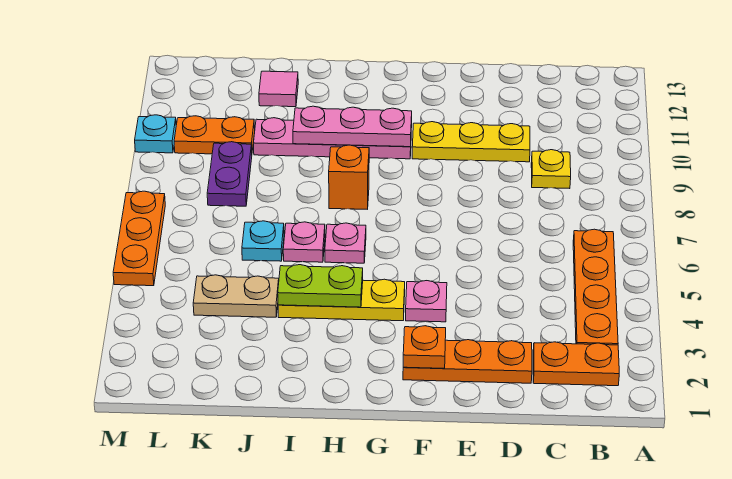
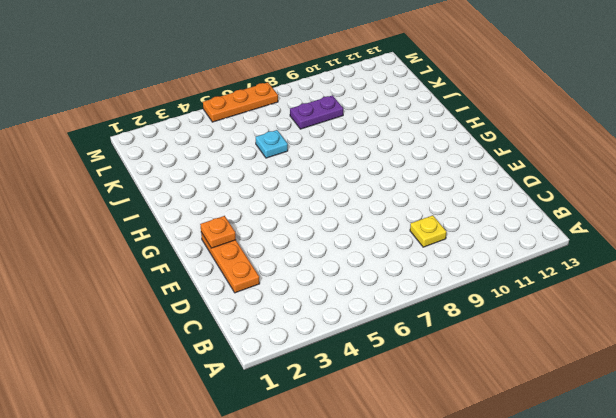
none -> orange 1x2 plate [533,342,619,386]
none -> orange 1x4 plate [573,229,618,345]
none -> yellow 1x3 plate [412,122,530,162]

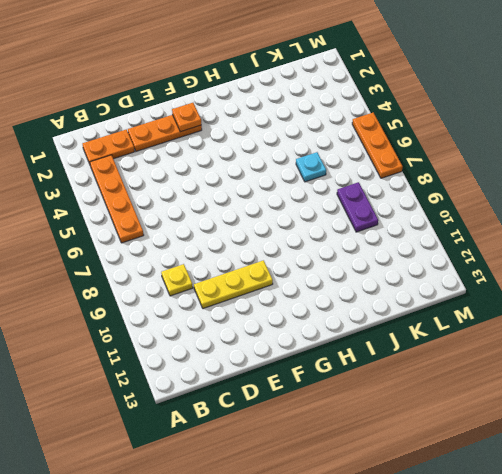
none -> pink 1x1 plate [406,281,447,322]
none -> yellow 1x3 plate [278,279,405,321]
none -> pink 1x4 plate [253,118,412,159]

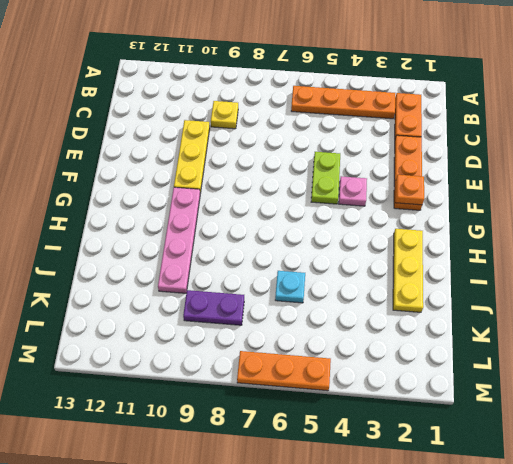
lime 1x2 plate [311,152,340,204] -> lime 1x2 plate moved to [278,265,363,307]
yellow 1x3 plate [393,229,423,312] -> yellow 1x3 plate moved to [278,279,405,321]
none -> pink 1x1 plate [325,223,366,263]
none -> orange 1x1 brick [329,145,369,209]
none -> pink 1x1 plate [283,222,325,262]

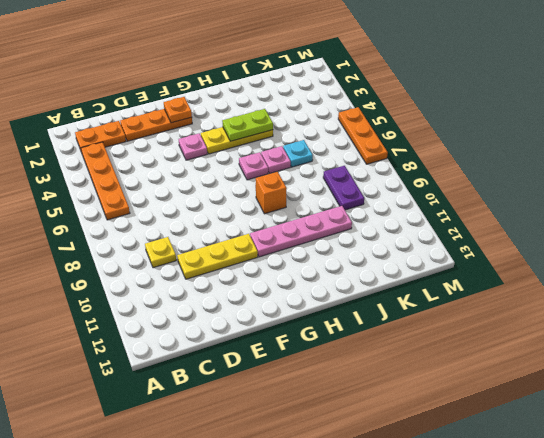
none -> tan 1x2 plate [193,275,279,317]
none -> pink 1x1 tile [259,71,298,107]
none -> orange 1x2 plate [174,116,255,154]

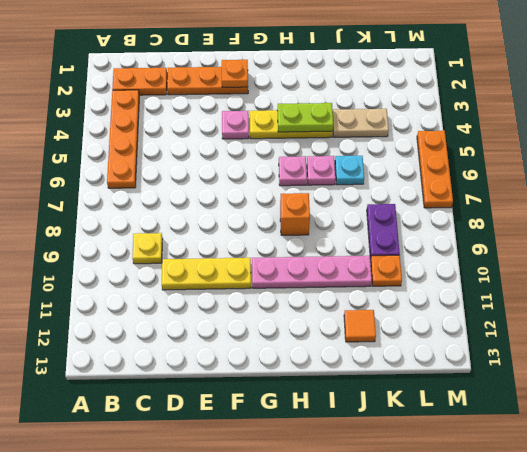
orange 1x1 tile [344,310,376,342] -> pink 1x1 tile [259,71,298,107]
orange 1x1 plate [370,255,402,286] -> orange 1x2 plate [174,116,255,154]
none -> cyan 1x1 plate [135,115,176,153]
none -> pink 1x3 plate [293,106,412,147]

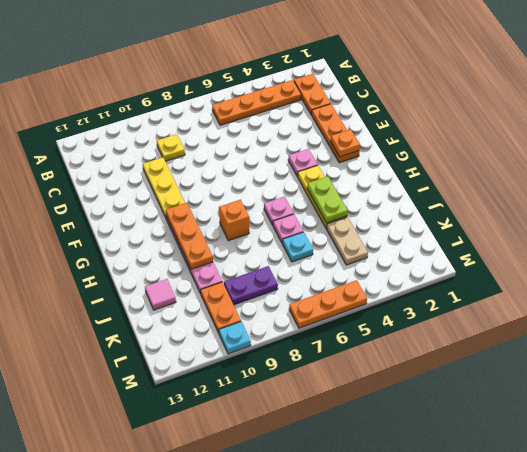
orange 1x3 plate [166,203,213,269] -> pink 1x3 plate [293,106,412,147]

